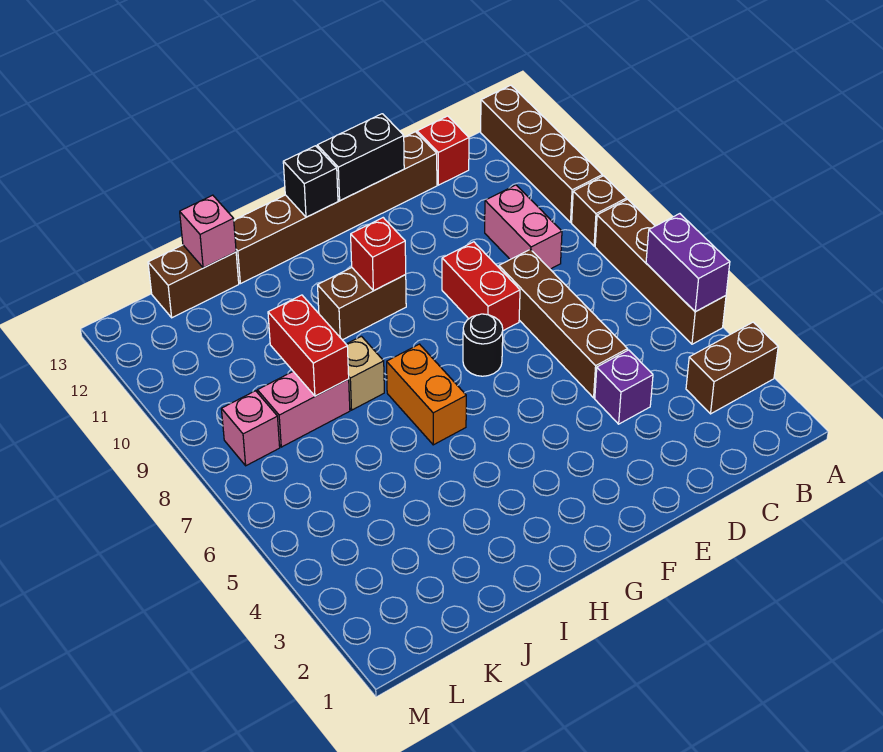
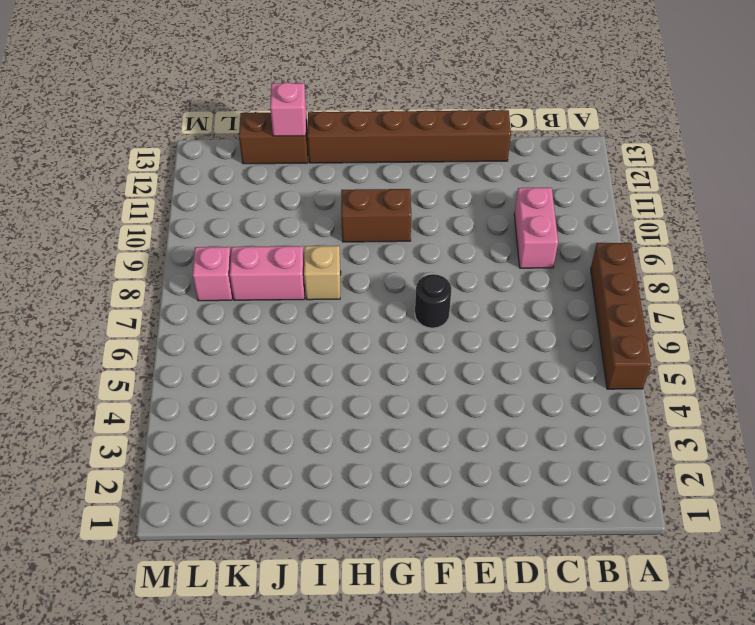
none -> brown 1x2 brick [686,322,778,414]
none -> brown 1x1 brick [572,176,626,246]
none -> brown 1x4 brick [481,85,602,222]

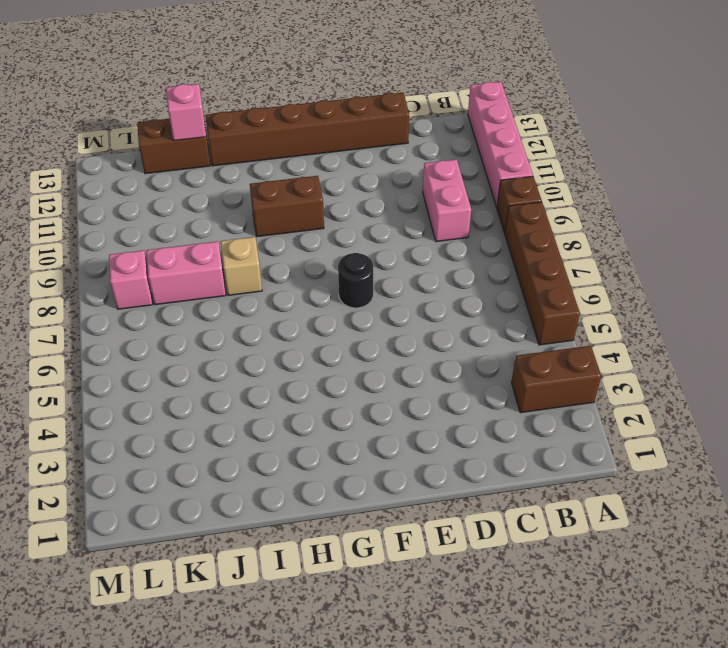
pink 1x4 brick [468,82,533,207] -> brown 1x4 brick [481,85,602,222]
none -> red 1x1 brick [417,116,469,185]
none -> purple 1x1 brick [595,350,653,424]
none -> brown 1x4 brick [499,249,627,398]

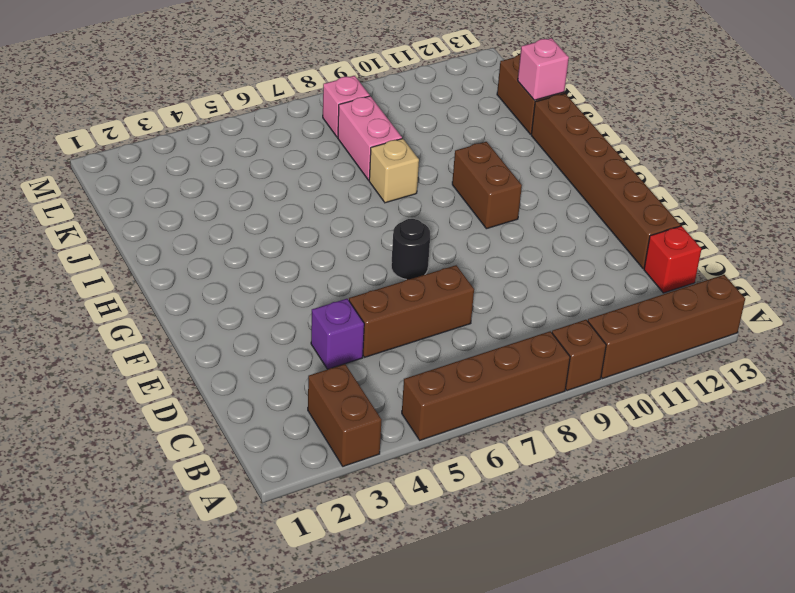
brown 1x3 brick [349,265,474,357] -> brown 1x4 brick [499,249,627,398]
none -> pink 1x2 brick [485,185,562,269]
none -> red 1x2 brick [442,242,520,331]
none -> orange 1x2 brick [387,344,466,445]

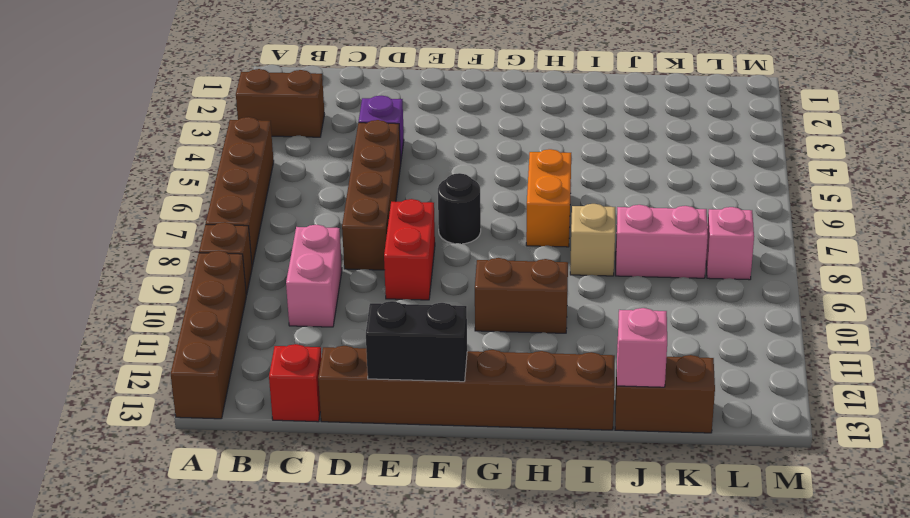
none -> purple 1x2 brick [646,214,730,312]
none -> red 1x1 brick [351,218,406,291]
none -> black 1x1 brick [283,146,338,217]

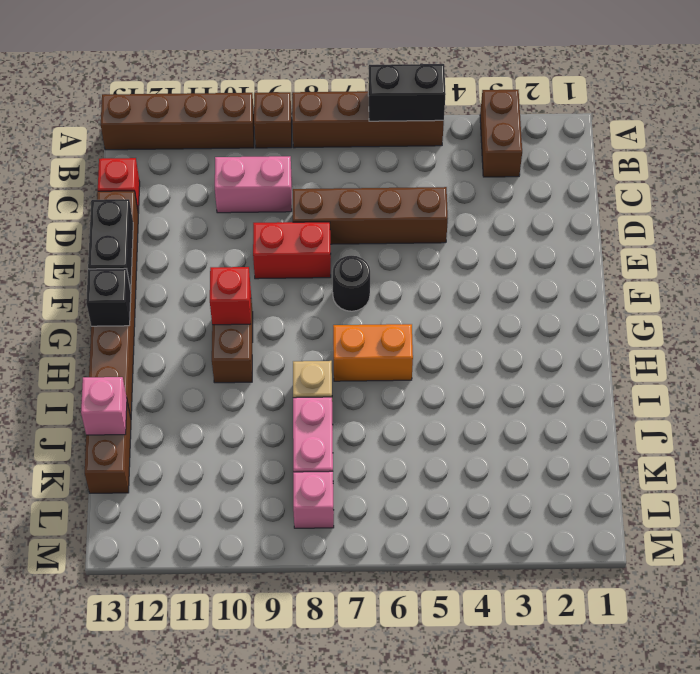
black 1x2 brick [368,64,446,121] -> purple 1x2 brick [646,214,730,312]
none -> purple 1x1 brick [595,350,653,424]
none -> red 1x2 brick [268,295,349,396]

